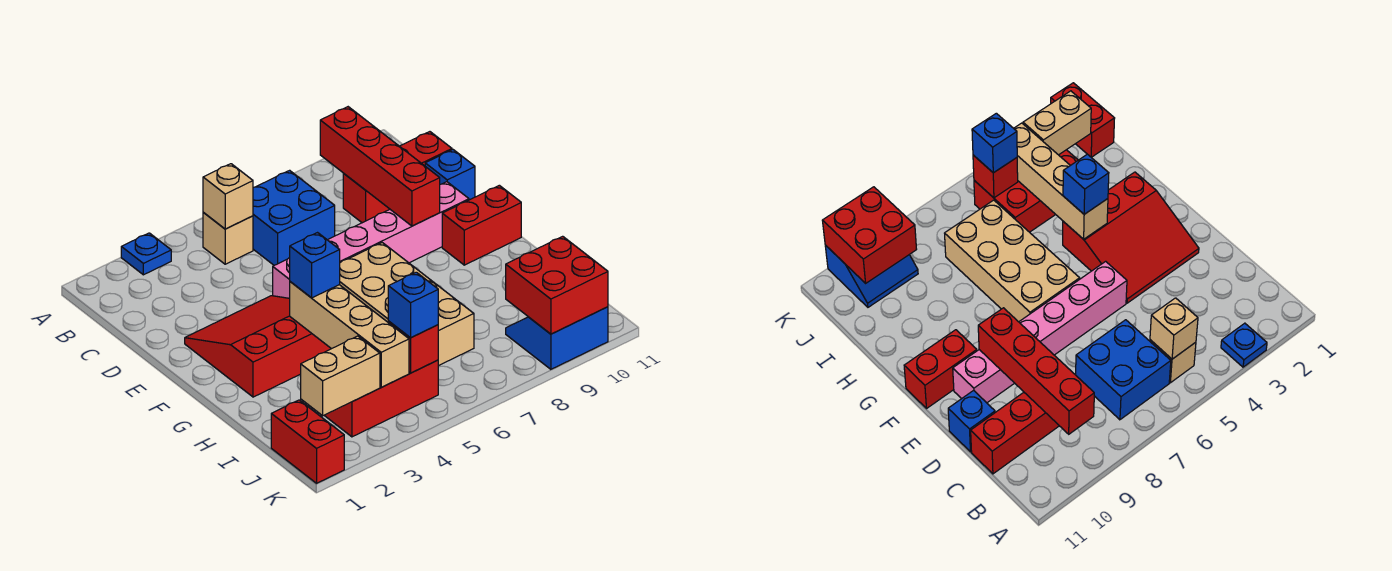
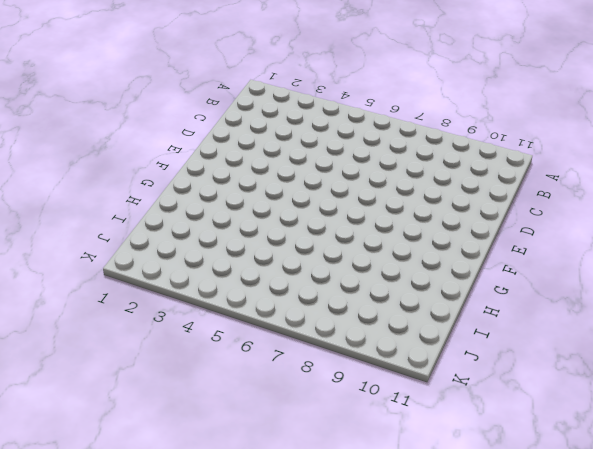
none -> blue 1x1 plate [121,233,171,275]
none -> tan 1x1 brick [203,213,253,264]
none -> blue 2x2 brick [253,170,335,265]

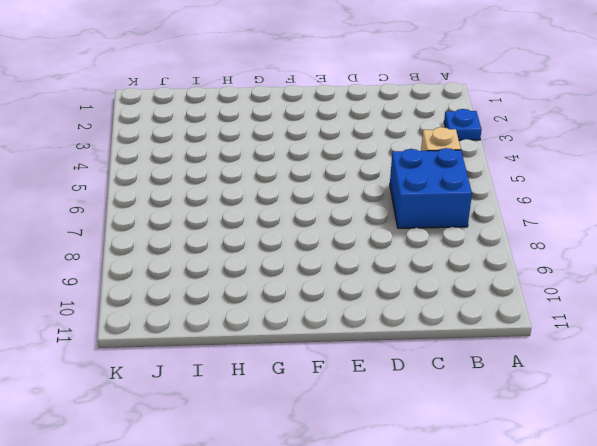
none -> red 1x3 brick [343,132,452,223]
none -> blue 1x1 brick [425,150,475,200]
none -> red 3x3 slope [185,296,331,397]

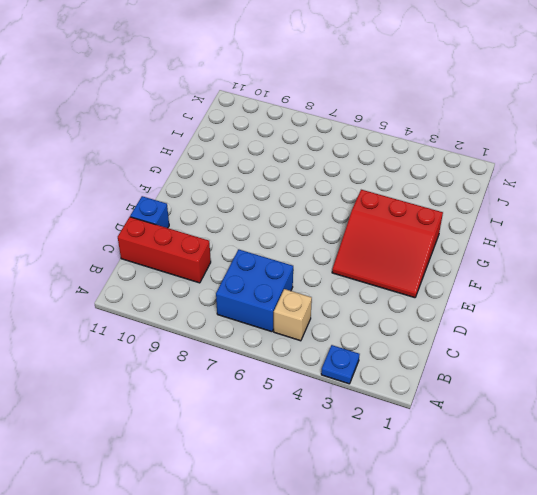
none -> pink 1x6 brick [273,182,469,298]
none -> tan 2x4 brick [340,243,474,366]
none -> red 1x2 brick [442,185,521,265]

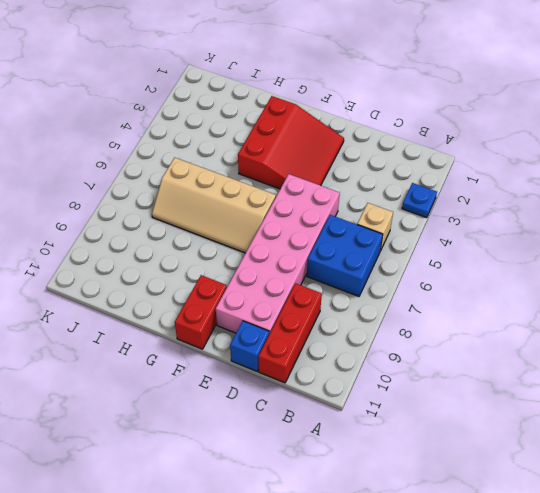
pink 2x6 brick [216,174,340,334] -> pink 1x6 brick [273,182,469,298]
tan 2x4 slope [152,158,276,253] -> tan 2x4 brick [340,243,474,366]
none -> red 2x3 brick [324,360,438,437]
none -> red 1x2 brick [271,400,344,483]
none -> blue 2x2 slope [506,307,608,369]

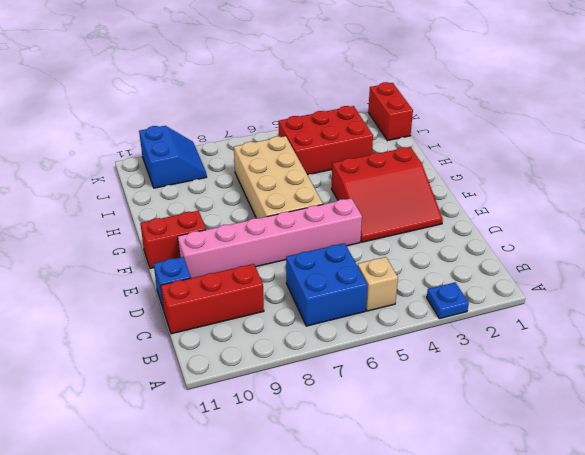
blue 2x2 slope [139,126,207,188] -> blue 2x2 slope turned to [506,307,608,369]
none -> tan 1x1 brick [203,164,253,229]
none -> red 1x4 brick [320,107,440,226]
none -> tan 1x4 brick [290,282,409,387]

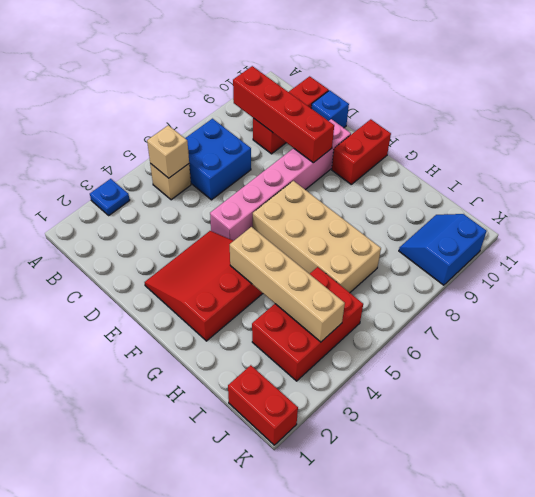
none -> tan 1x2 brick [301,336,380,416]
none -> red 1x1 brick [388,321,438,373]
none -> red 2x2 brick [506,236,608,334]

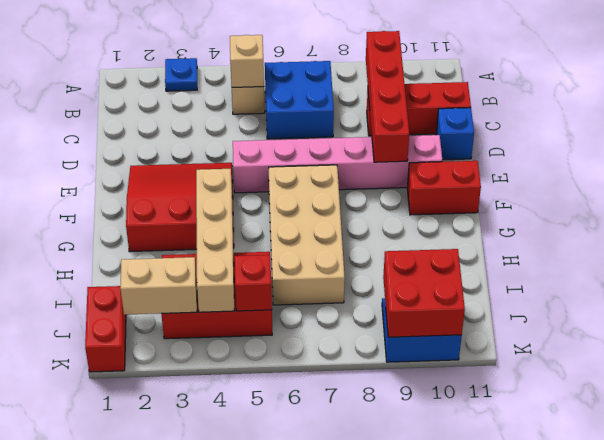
none -> blue 1x1 brick [290,233,340,298]
none -> blue 1x1 brick [388,272,438,338]

